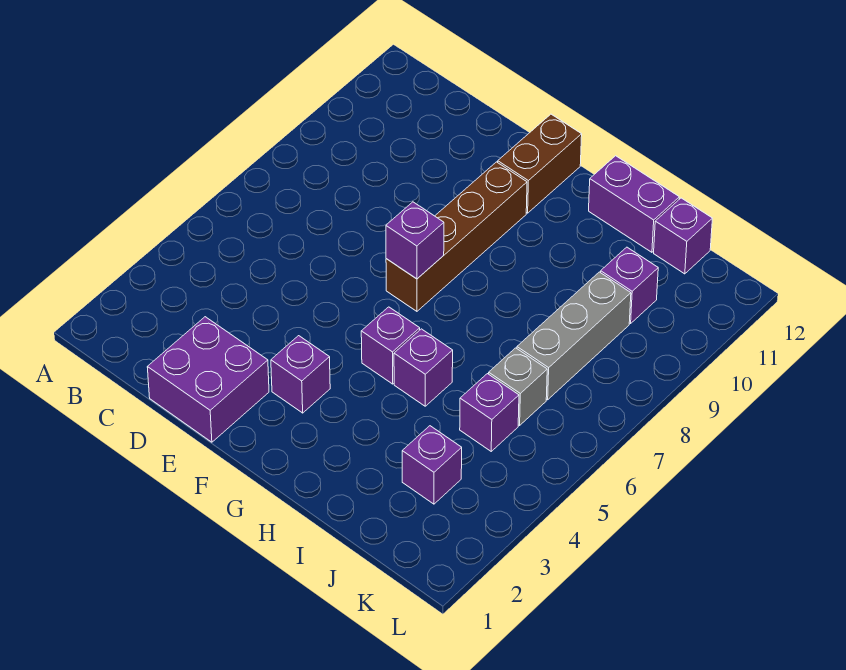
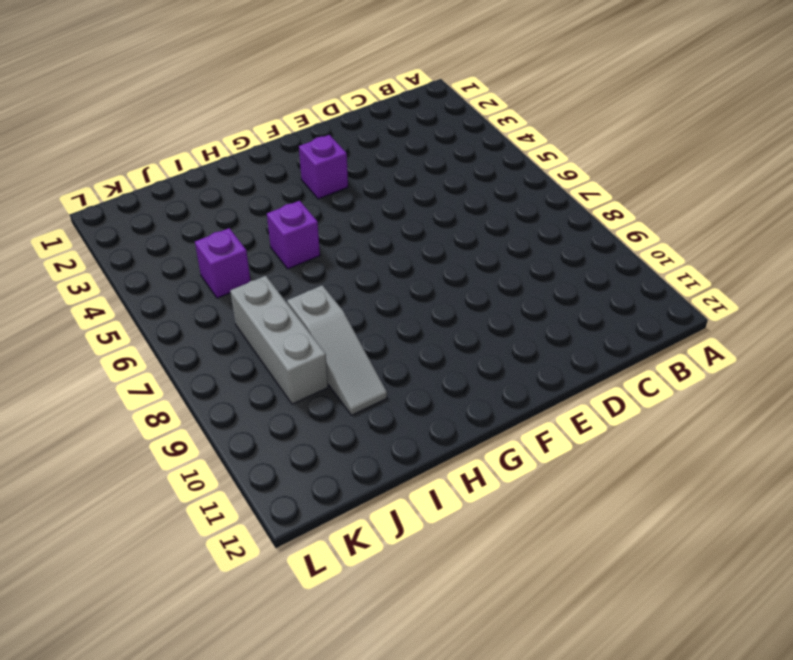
grey 1x3 slope [287,285,387,415] -> none
none -> purple 2x2 brick [147,317,269,442]
none -> brown 1x4 brick [386,162,527,311]
none -> brown 1x2 brick [498,114,582,213]

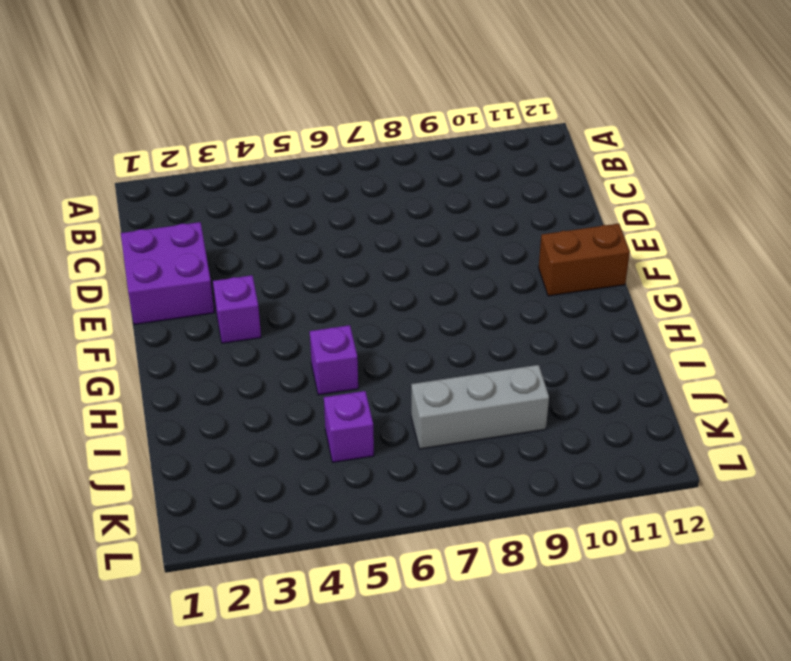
none -> brown 1x4 brick [386,162,527,311]
none -> purple 1x1 brick [361,307,420,384]
none -> purple 1x2 brick [589,156,679,252]

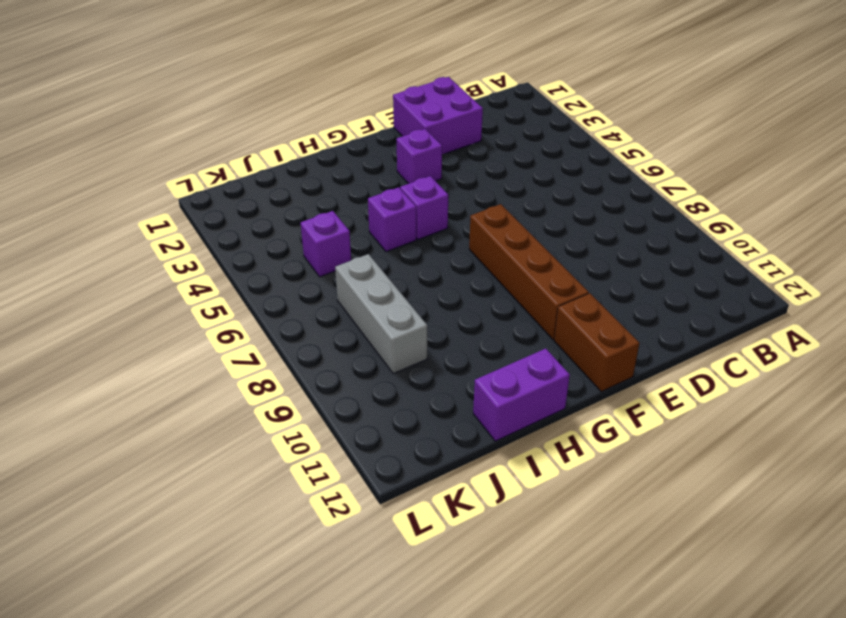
none -> purple 1x1 brick [402,426,462,504]
none -> grey 1x1 brick [489,348,547,425]
none -> purple 1x1 brick [601,247,658,323]

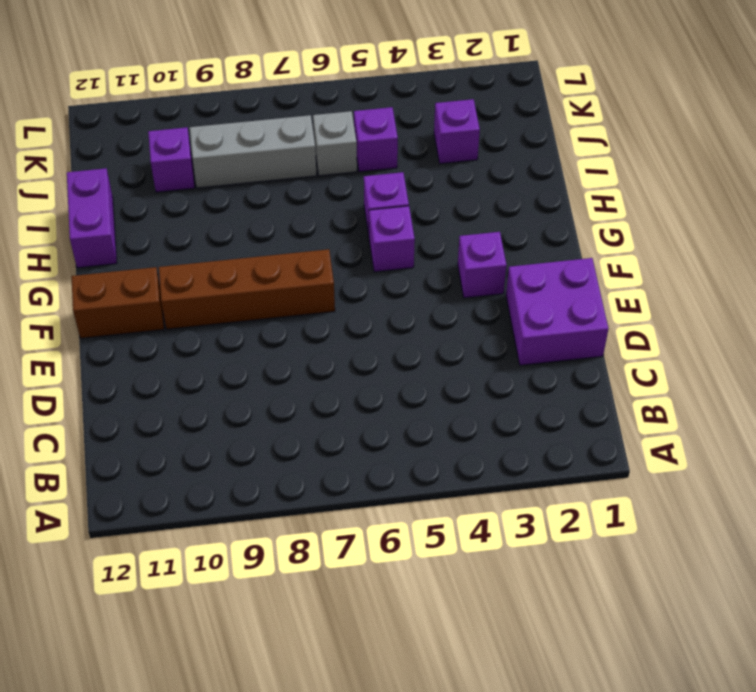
none -> purple 1x1 brick [654,198,713,274]
none -> purple 1x1 brick [386,202,444,279]

